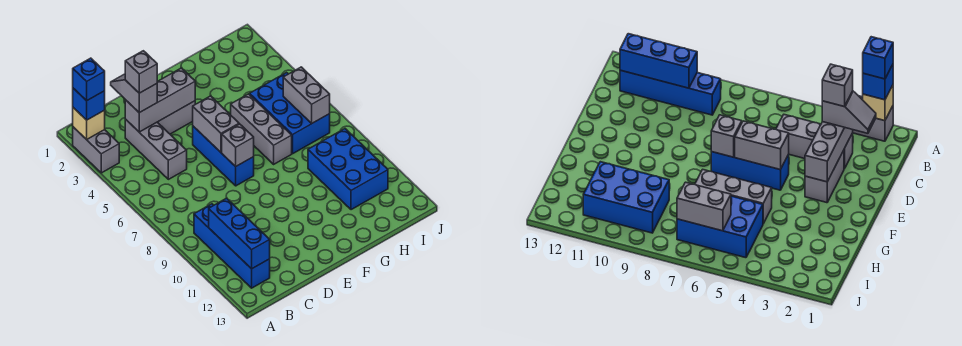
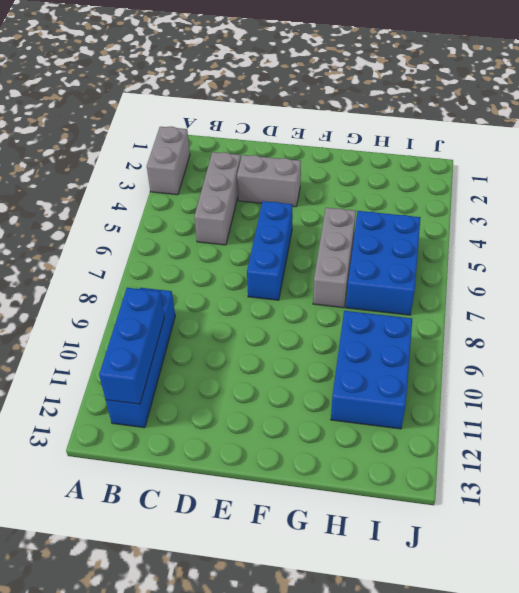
none -> tan 1x1 brick [73,108,105,140]
none -> grey 1x3 brick [125,68,195,132]
none -> grey 1x2 brick [193,96,239,152]

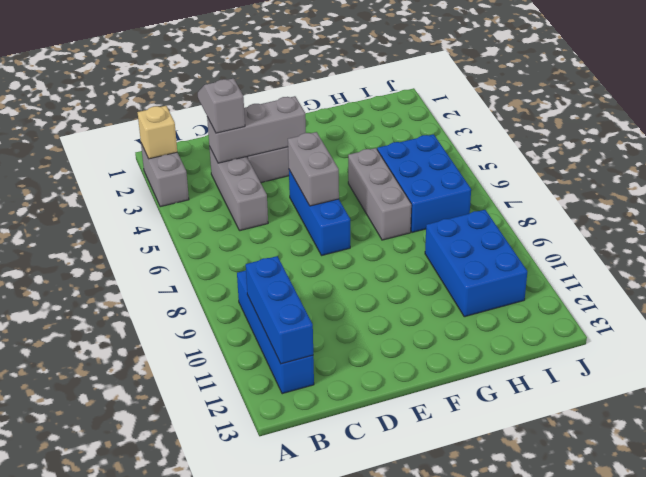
none -> grey 1x1 brick [222,124,254,167]
none -> grey 1x2 brick [283,67,330,124]
none -> blue 1x1 brick [73,88,105,120]

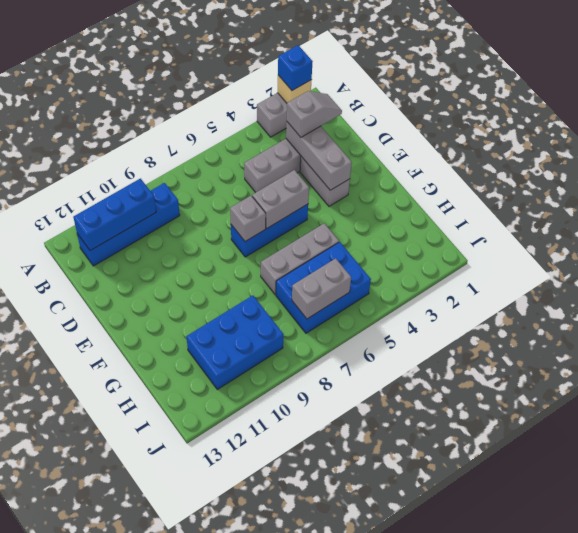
none -> blue 1x1 brick [73,58,105,101]
none -> grey 1x1 brick [125,51,157,93]

